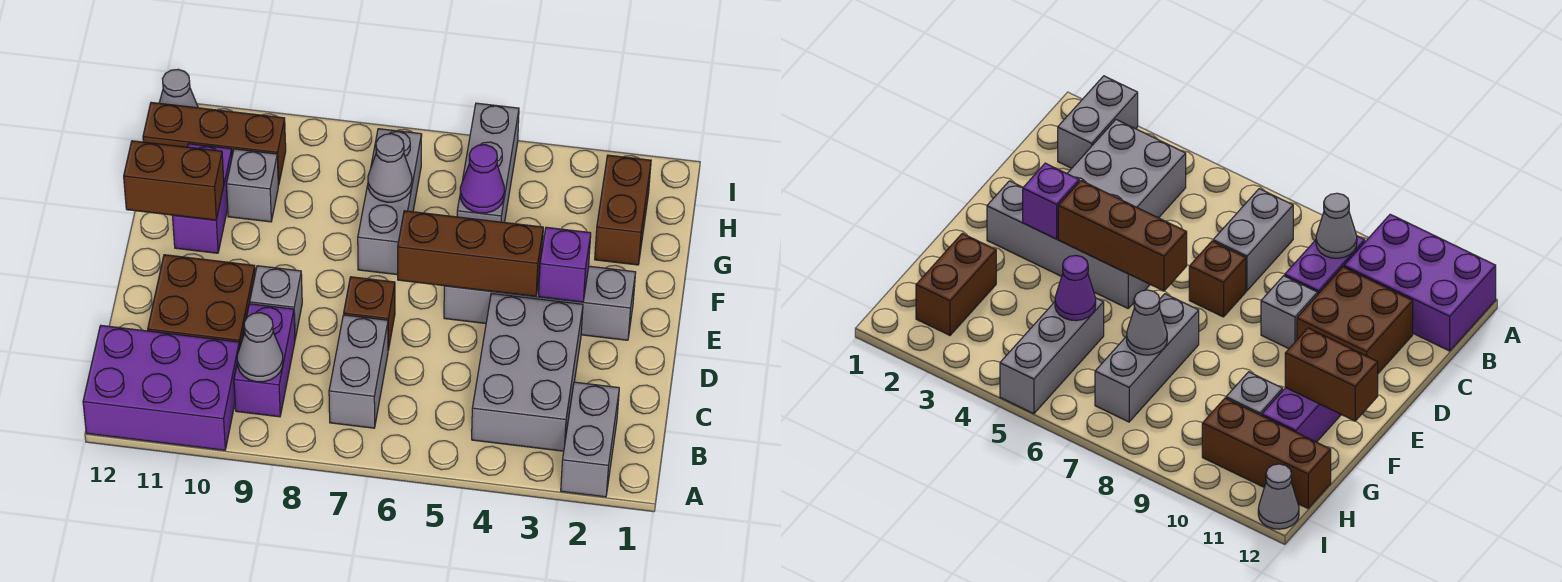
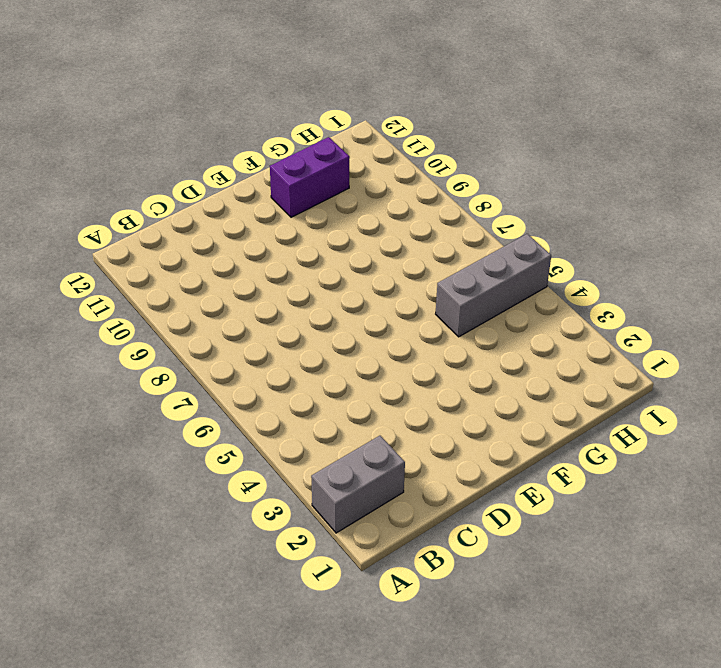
none -> purple 2x3 brick [83,325,240,450]
none -> grey 2x3 brick [472,293,583,451]
none -> grey 1x2 brick [329,315,388,428]

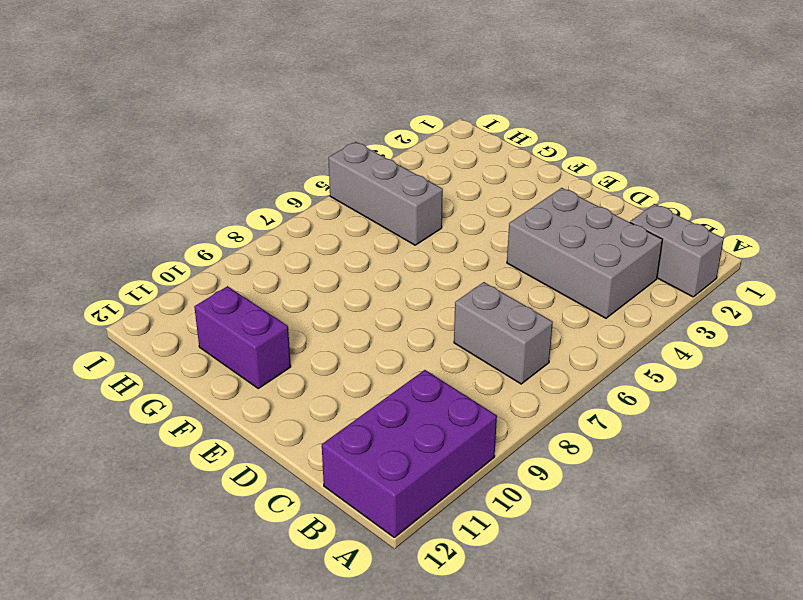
none -> purple 1x2 brick [234,304,295,417]
none -> brown 2x2 brick [148,255,255,348]
none -> brown 1x1 brick [344,277,395,350]

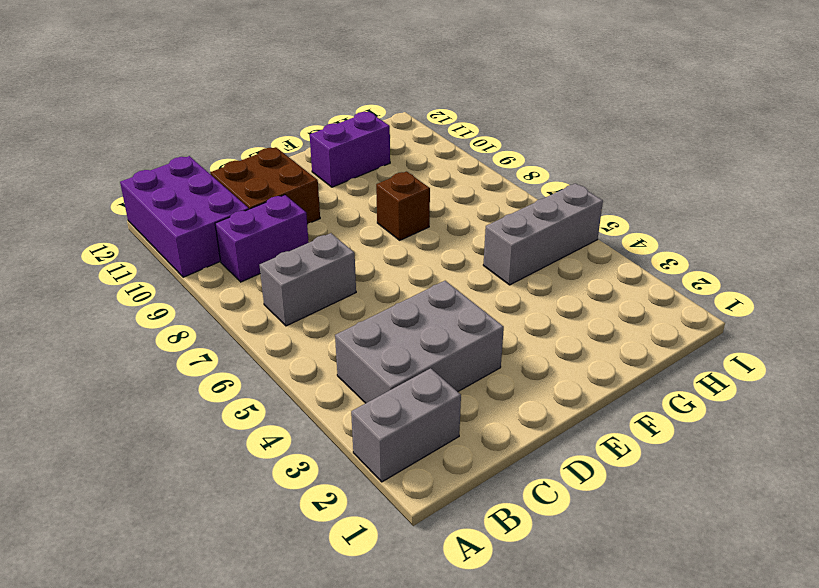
brown 1x1 brick [376,172,430,240] -> brown 1x1 brick moved to [344,277,395,350]
none -> grey 1x1 brick [250,266,302,338]
none -> grey 1x4 brick [444,266,636,340]
none -> grey 1x3 brick [358,129,422,275]

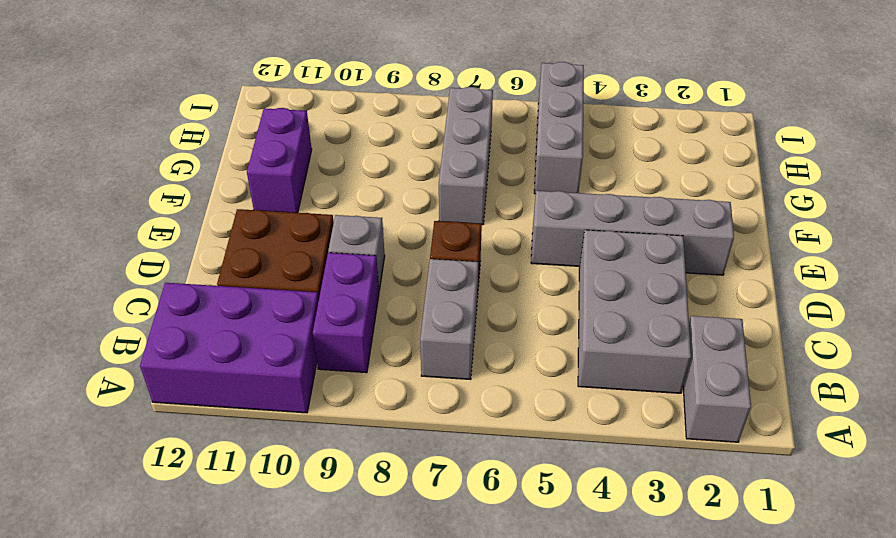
none -> brown 1x2 brick [595,155,651,265]
none -> grey 1x1 brick [226,149,278,222]
none -> brown 1x3 brick [143,102,286,185]

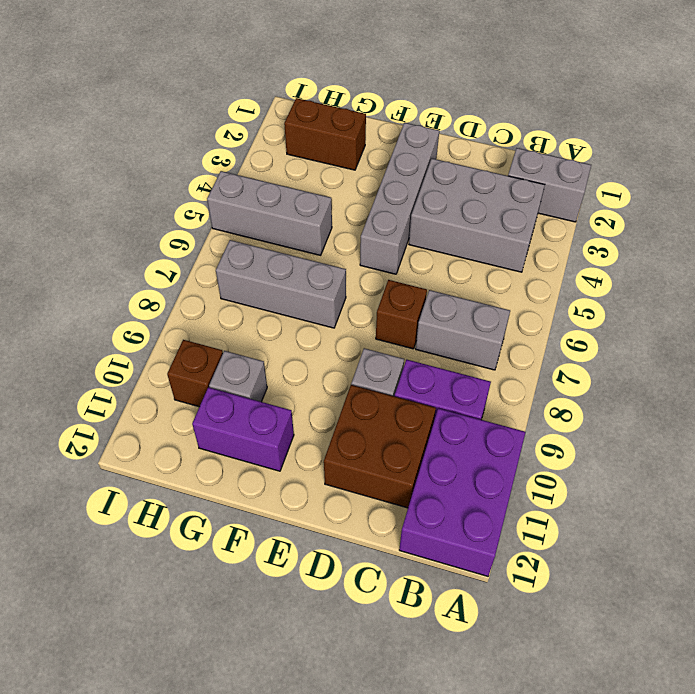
brown 1x1 brick [167,340,223,407] -> brown 1x3 brick [143,102,286,185]
none -> grey 1x1 cone [159,69,198,108]
none -> grey 1x1 cone [237,313,283,382]
none -> purple 1x1 brick [539,227,591,302]

